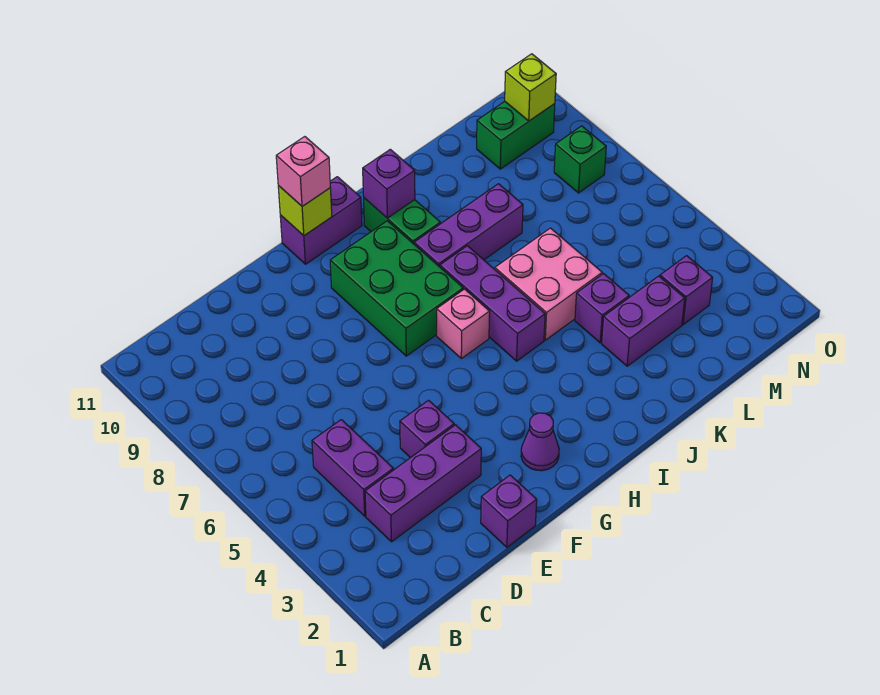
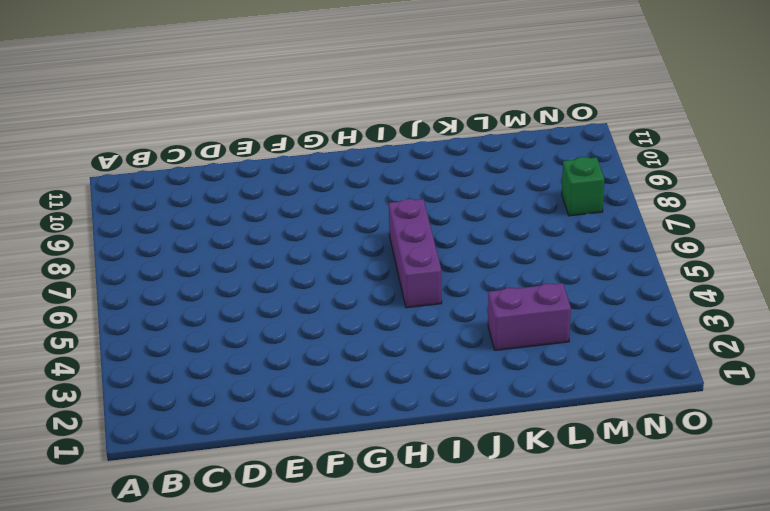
none -> purple 1x3 brick [365,425,481,542]
none -> purple 1x2 brick [312,420,393,516]
none -> purple 1x1 brick [481,475,537,547]

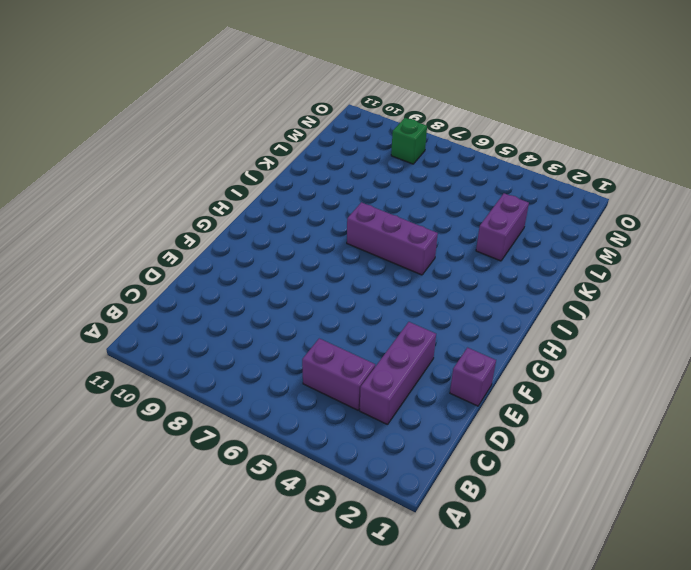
none -> purple 1x1 brick [400,400,454,458]
none -> purple 1x1 cone [521,413,559,471]
none -> green 2x3 brick [330,221,463,356]

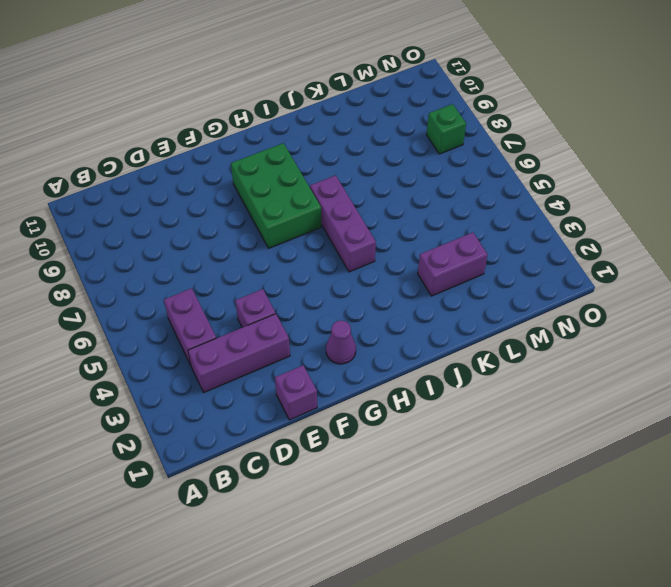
none -> purple 1x2 brick [280,177,362,264]
none -> pink 1x1 brick [437,289,490,359]
none -> purple 1x3 brick [414,184,523,267]

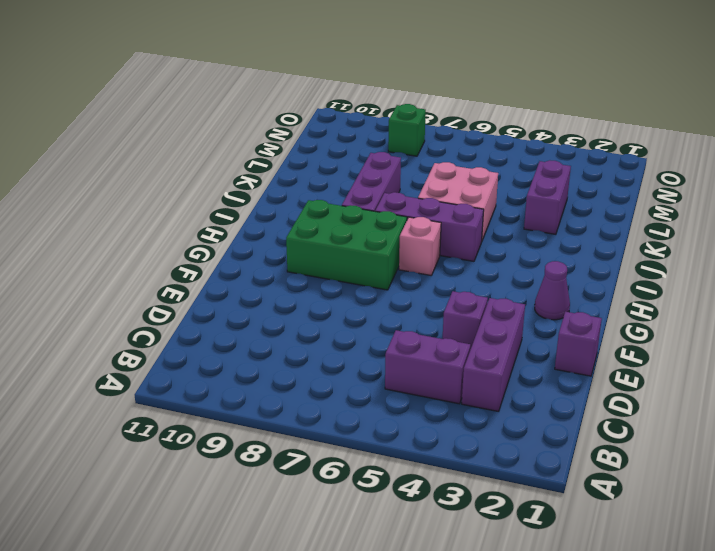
none -> purple 1x2 brick [280,177,362,264]
none -> green 1x2 brick [364,198,440,244]
none -> purple 1x1 brick [575,274,629,343]

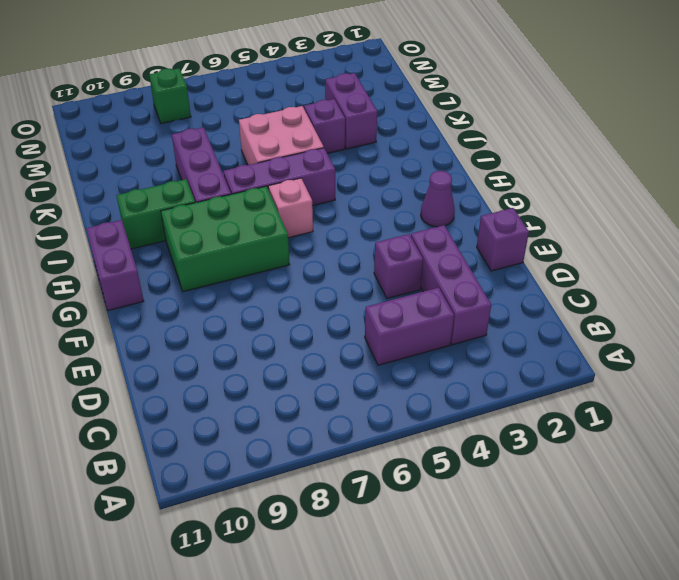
none -> purple 1x1 brick [660,256,713,325]
none -> green 1x2 brick [477,102,555,169]
none -> lime 1x1 brick [278,186,332,236]

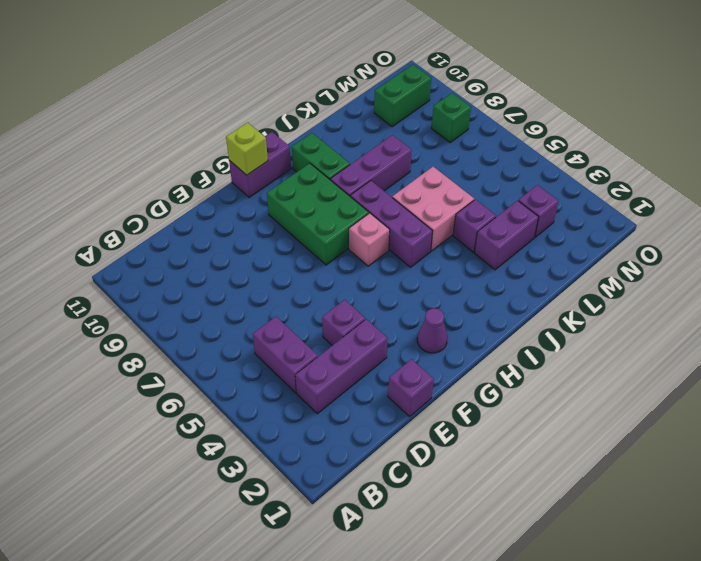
none -> purple 1x1 brick [363,149,415,218]
none -> lime 1x1 brick [505,54,556,121]
none -> pink 1x1 brick [276,137,330,206]

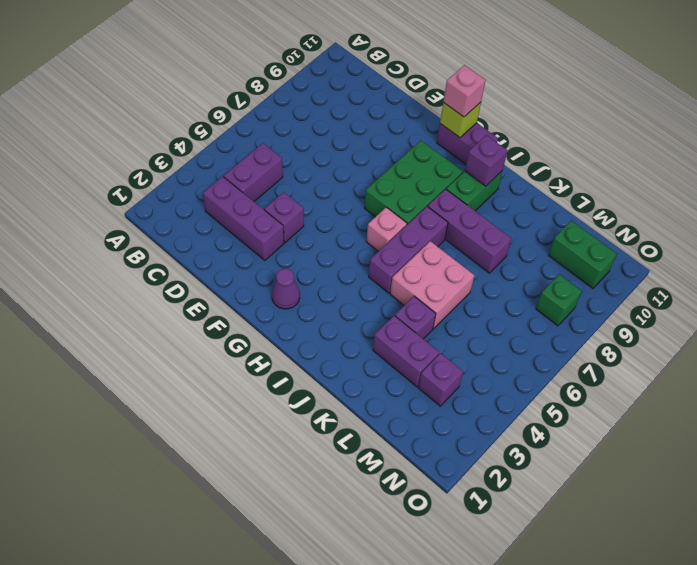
none -> purple 1x1 brick [481,475,537,547]
none -> lime 1x1 brick [505,54,556,121]

